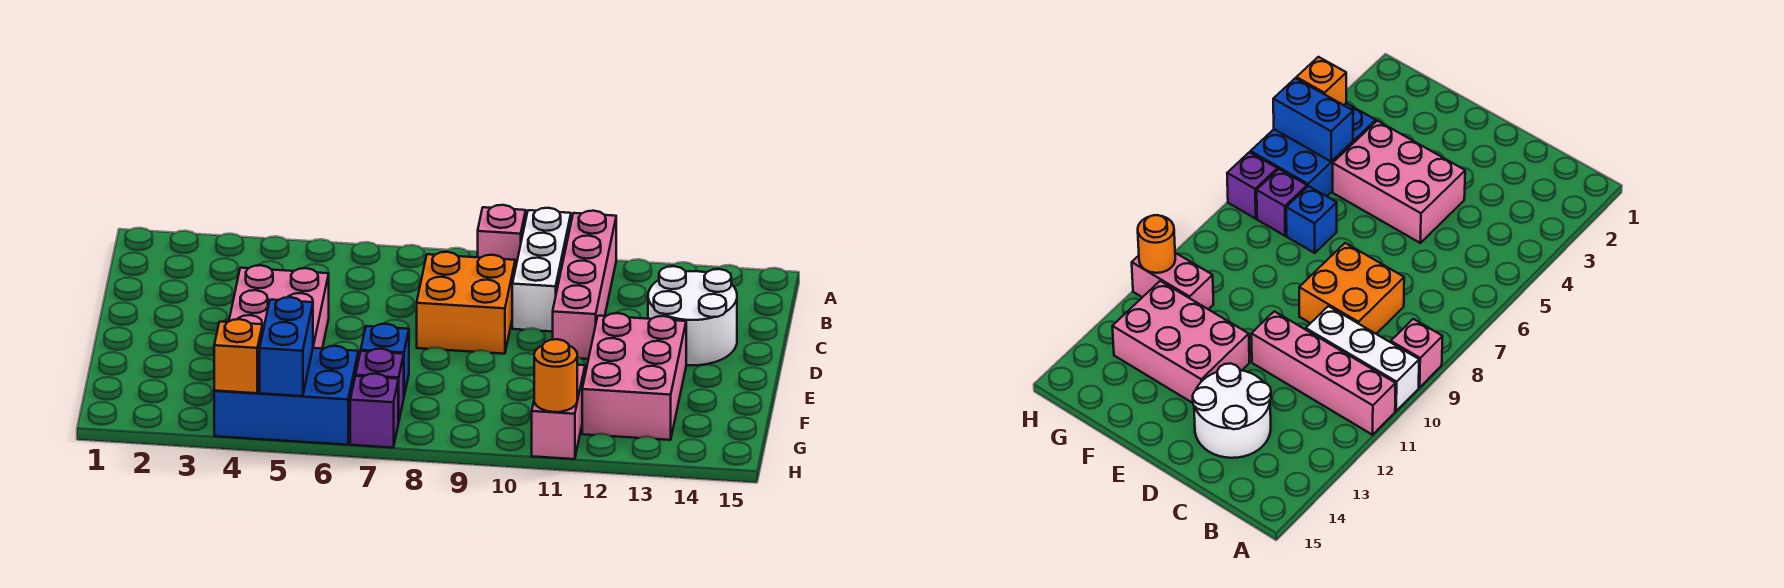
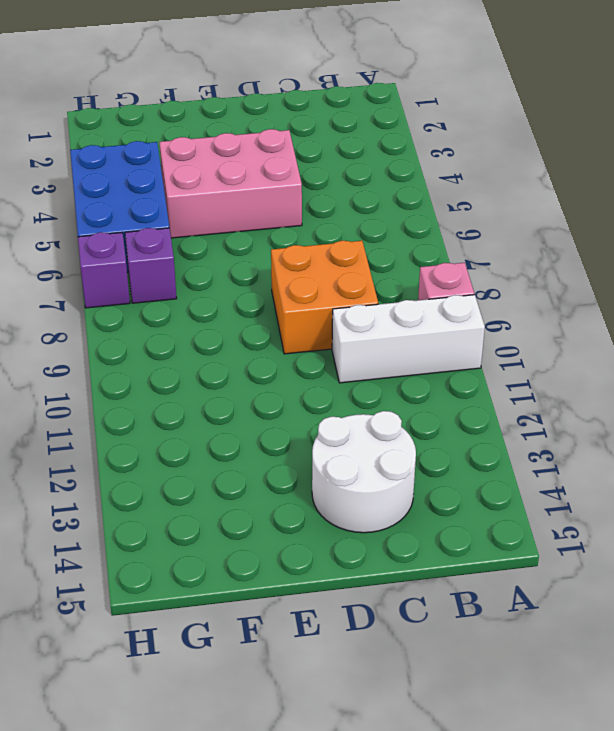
none -> pink 1x4 brick [553,211,616,359]
none -> pink 2x3 brick [582,313,686,440]
none -> blue 1x1 brick [361,324,409,395]

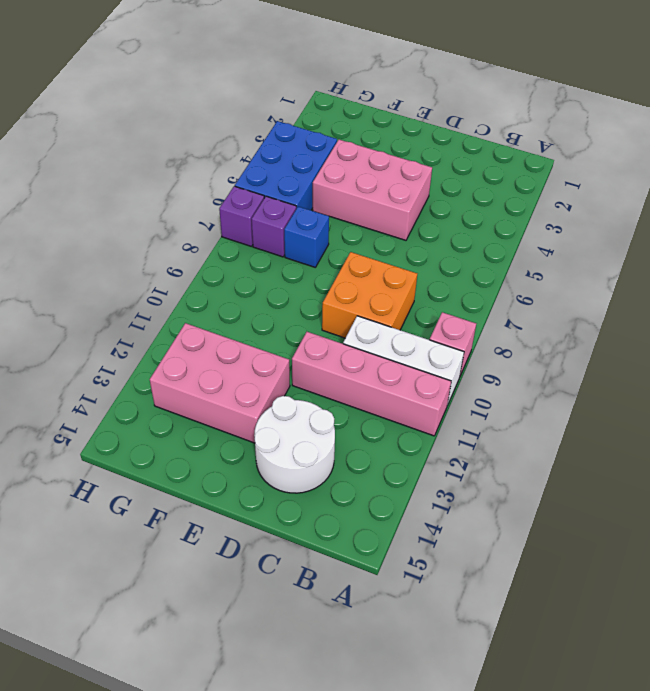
none -> pink 1x2 brick [532,365,585,459]
none -> blue 1x2 brick [260,297,313,396]
none -> orange 1x1 brick [214,319,262,393]

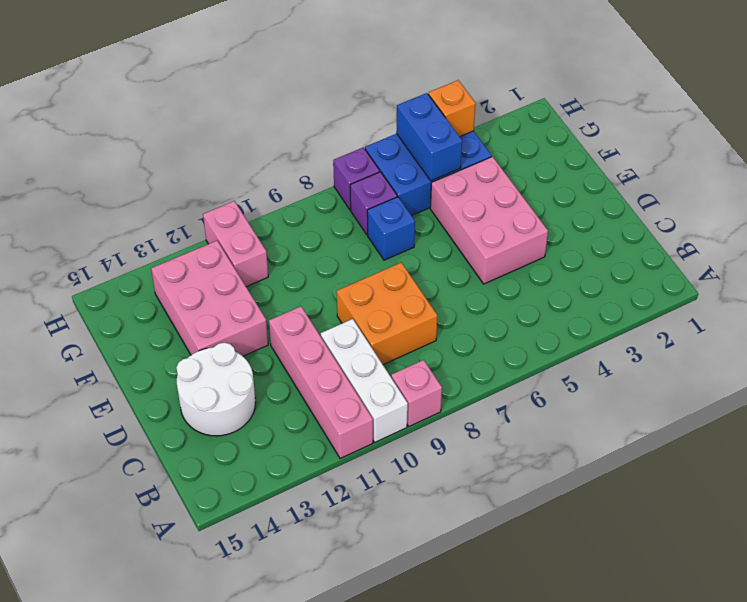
none -> orange 1x1 round brick [534,339,577,412]

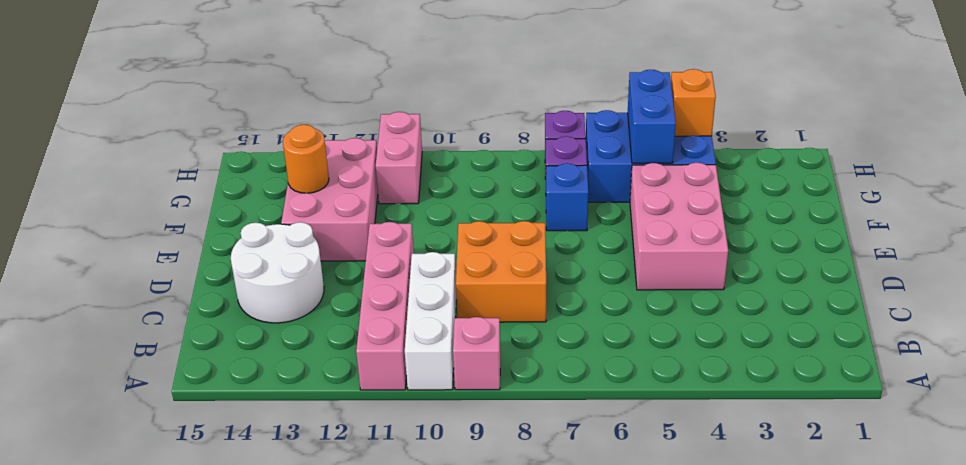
orange 1x1 round brick [283,125,329,193] -> orange 1x1 round brick moved to [534,339,577,412]

